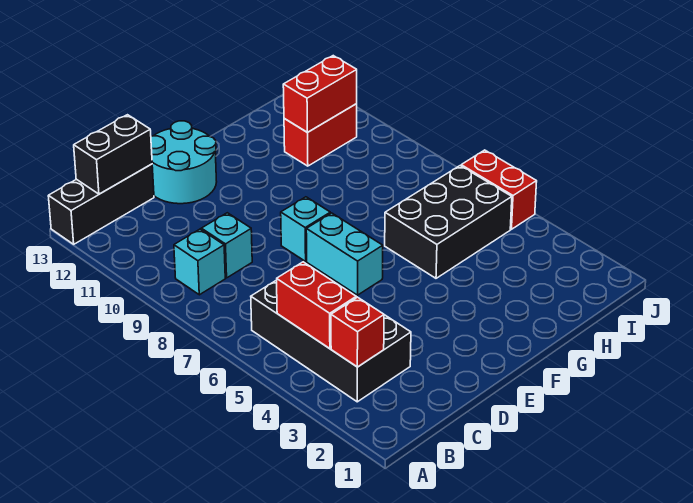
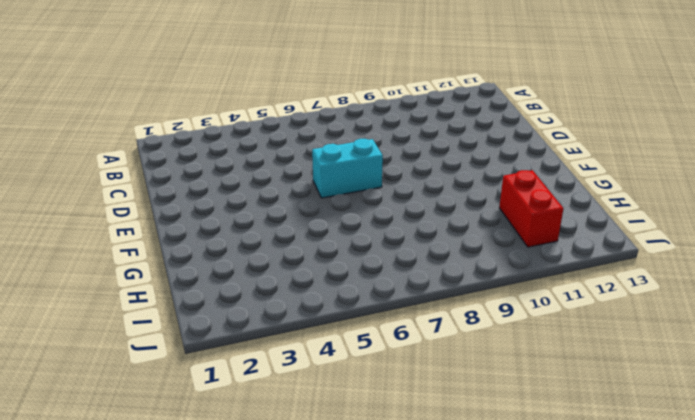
none -> black 1x3 brick [48,164,154,244]
none -> black 2x4 brick [251,280,411,402]
none -> cyan 1x1 brick [174,229,225,295]

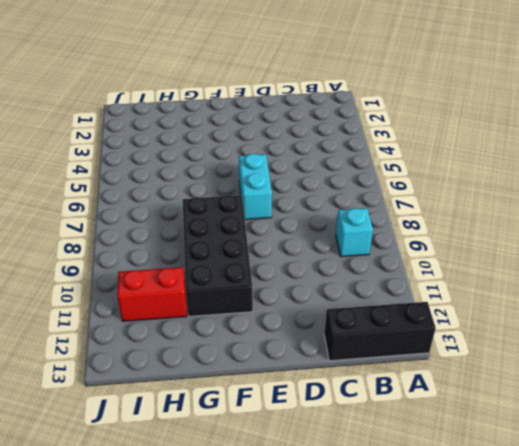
black 2x4 brick [183,195,253,316] -> black 2x4 brick moved to [251,280,411,402]
none -> cyan 1x1 brick [201,213,252,278]
none -> cyan 2x2 round brick [151,121,217,204]
none -> cyan 1x1 brick [281,197,330,261]

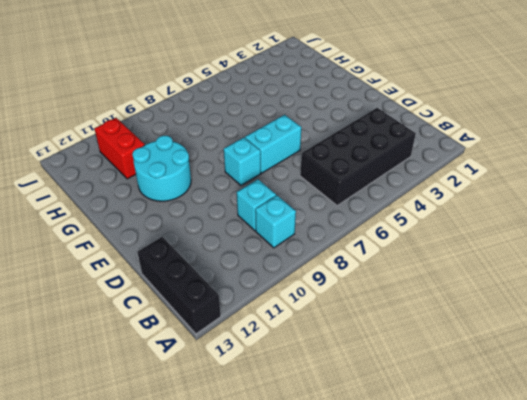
cyan 2x2 round brick [132,135,191,201] -> cyan 2x2 round brick moved to [151,121,217,204]
none -> black 2x3 brick [385,166,512,278]
none -> red 1x2 brick [461,150,537,229]
none -> red 1x1 brick [331,297,384,367]

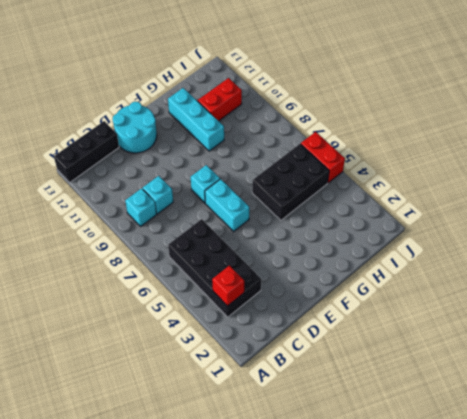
cyan 1x3 brick [168,88,224,151] -> none
none -> red 1x2 brick [277,262,356,349]
none -> black 1x2 brick [74,115,152,194]
none -> red 1x2 brick [283,56,357,132]

